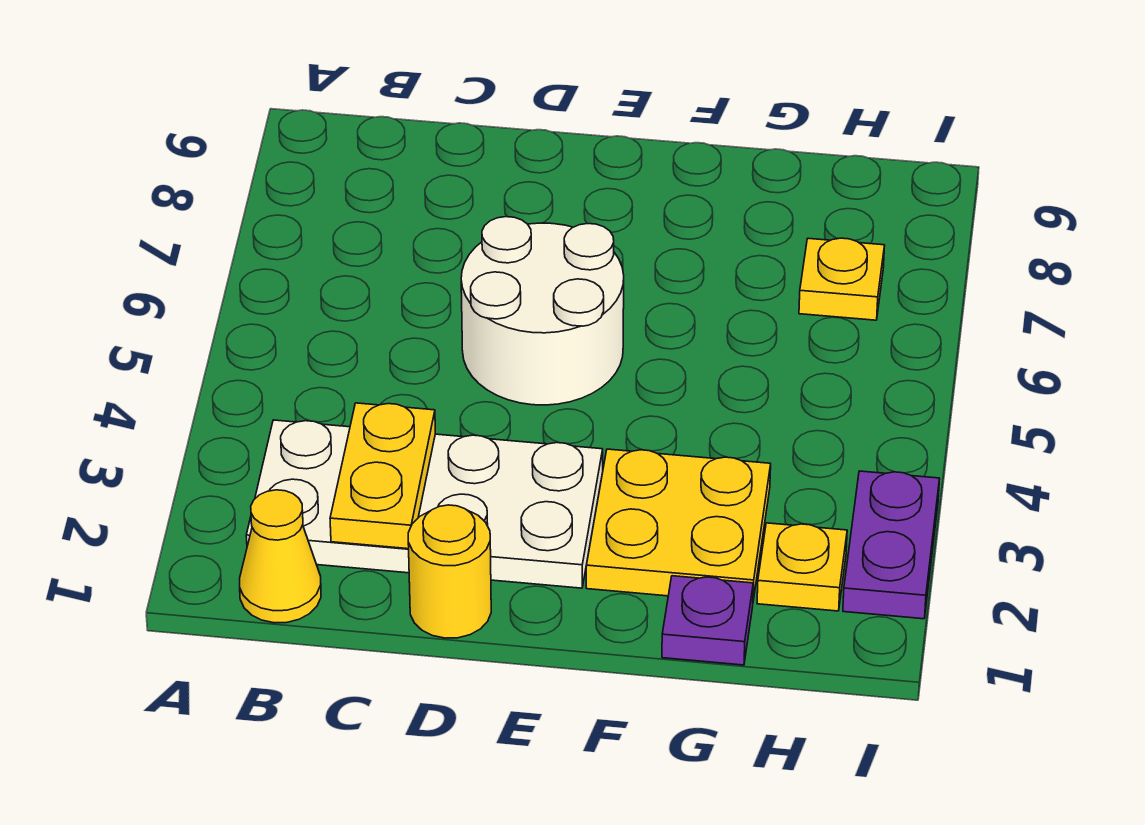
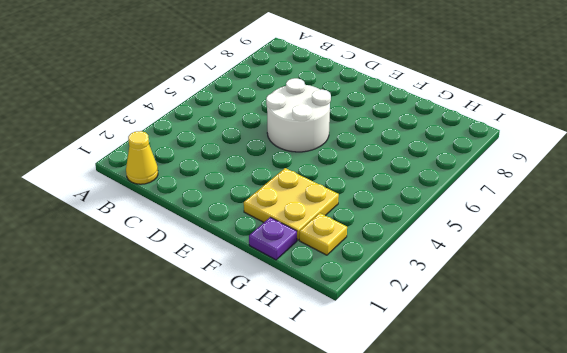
none -> white 2x4 plate [246,420,603,588]
none -> yellow 1x1 round brick [408,505,491,638]

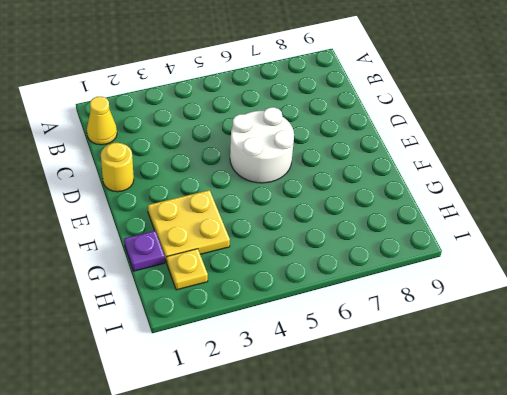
none -> white 2x4 plate [246,420,603,588]
none -> yellow 1x1 plate [799,238,885,320]

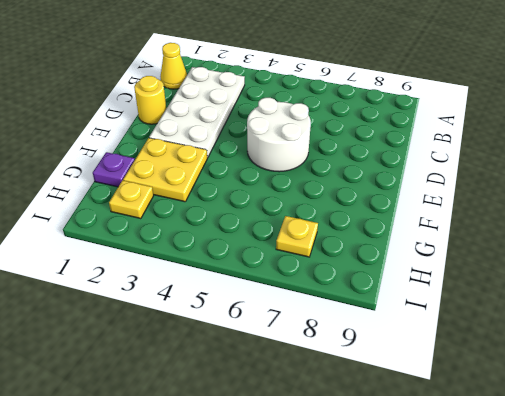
none -> purple 1x2 plate [843,471,940,619]
none -> yellow 1x2 plate [330,403,435,549]

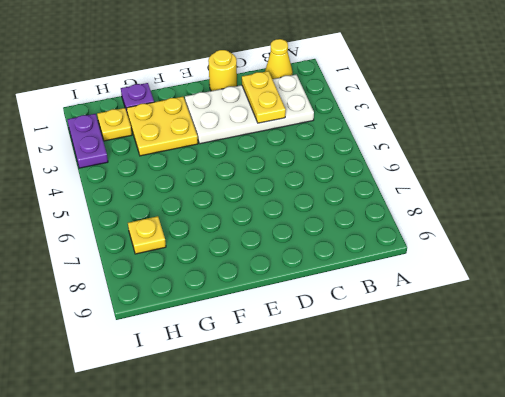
none -> white 2x2 round brick [461,217,624,405]

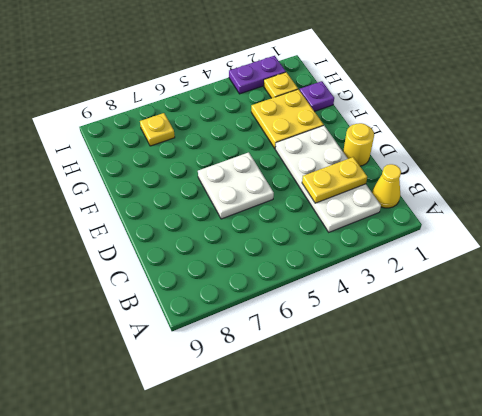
white 2x2 plate [198,152,274,219] -> white 2x2 round brick [461,217,624,405]

